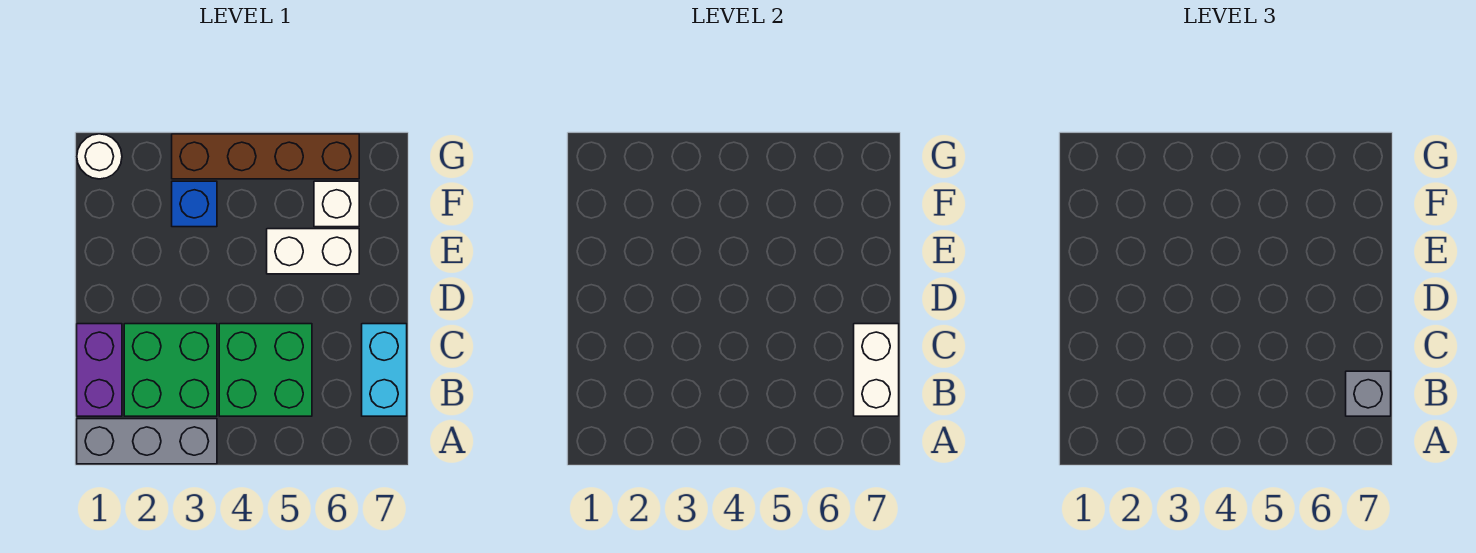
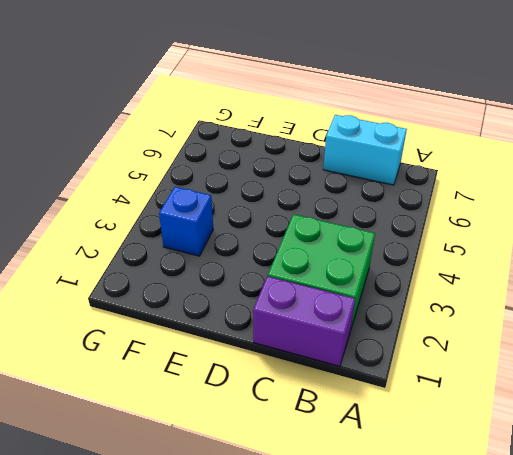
none -> grey 1x3 brick [77,419,217,464]
none -> green 2x2 brick [219,324,312,416]
none -> white 1x2 brick [267,229,359,274]

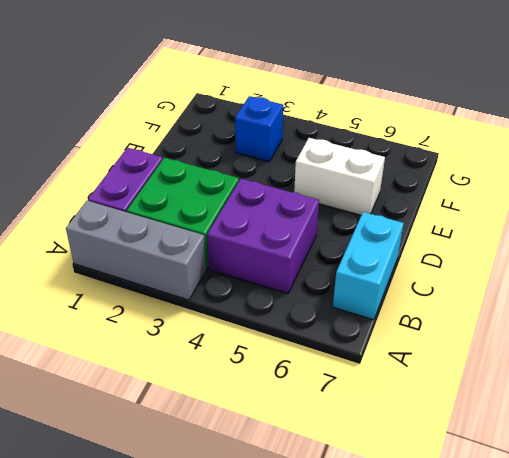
purple 2x2 brick [207,179,319,293] -> green 2x2 brick [219,324,312,416]
none -> white 1x1 brick [314,181,359,227]
none -> white 1x1 round brick [77,134,122,179]
none -> brown 1x4 brick [172,134,359,179]

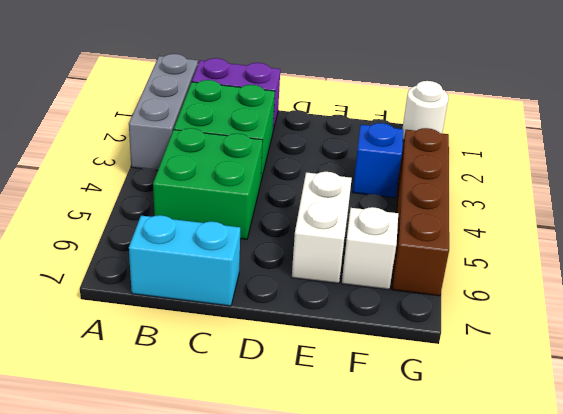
none -> white 1x2 brick [854,324,899,416]
none -> grey 1x1 brick [1346,371,1391,416]

